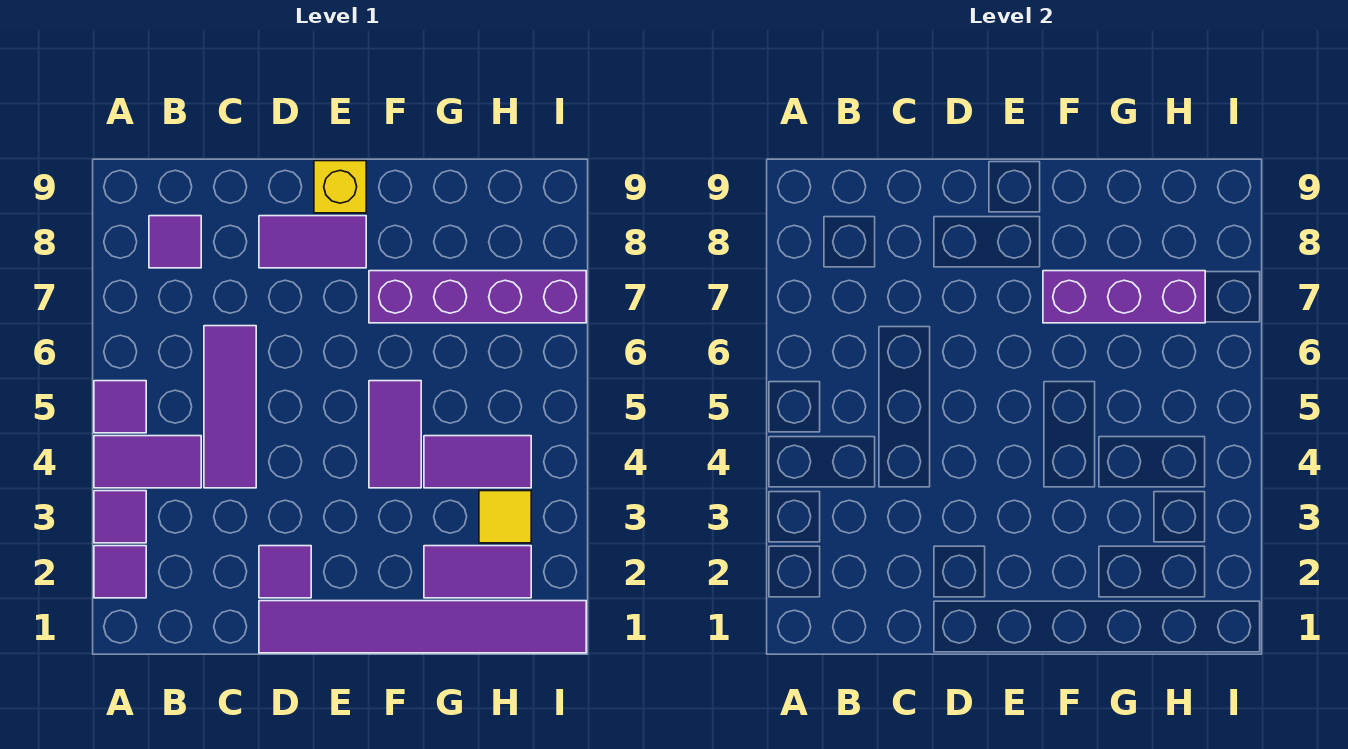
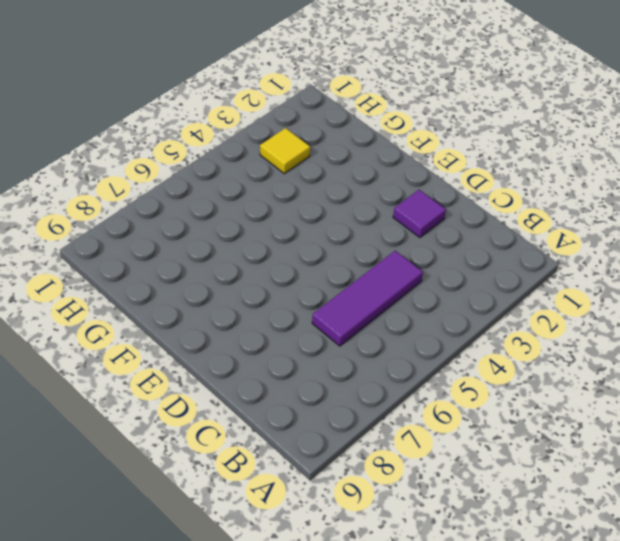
none -> purple 1x1 tile [94,546,146,598]
none -> purple 1x1 tile [94,491,146,543]
none -> purple 1x2 tile [94,436,201,488]

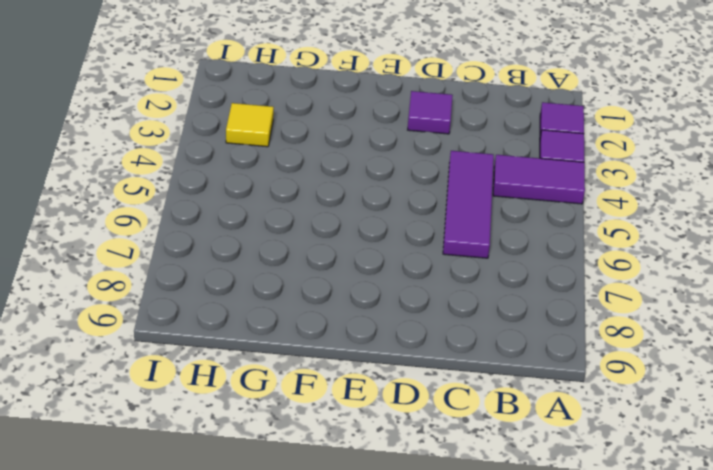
none -> purple 1x1 tile [94,381,146,433]
none -> purple 1x1 tile [149,216,201,268]
none -> purple 1x6 tile [259,601,586,653]

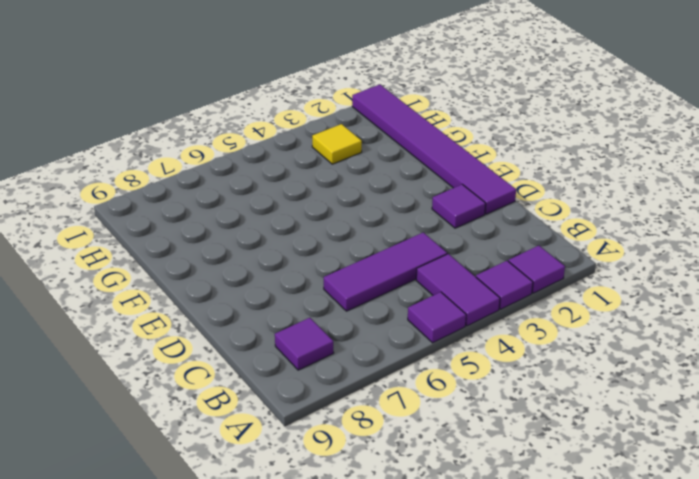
none -> purple 1x2 tile [259,216,366,268]
none -> yellow 1x1 brick [314,161,366,213]
none -> purple 1x2 tile [369,381,421,488]

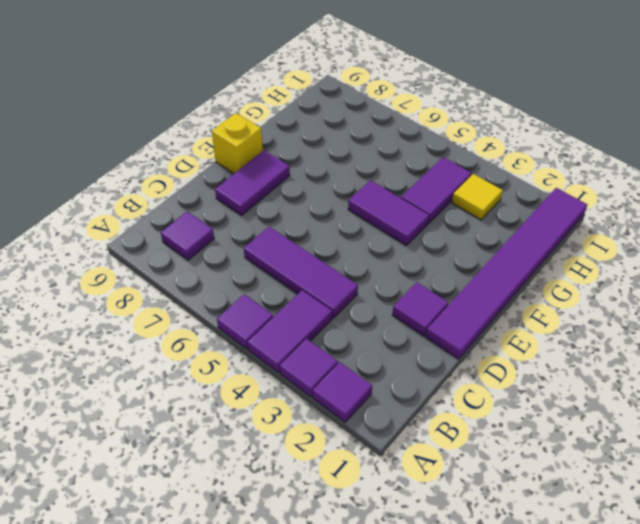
none -> purple 1x4 brick [369,271,586,323]
none -> purple 1x2 tile [424,546,531,598]
none -> purple 1x3 brick [1043,271,1205,323]

